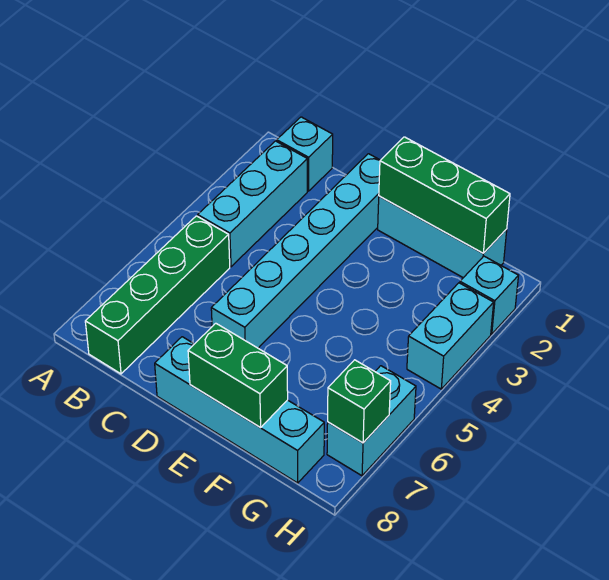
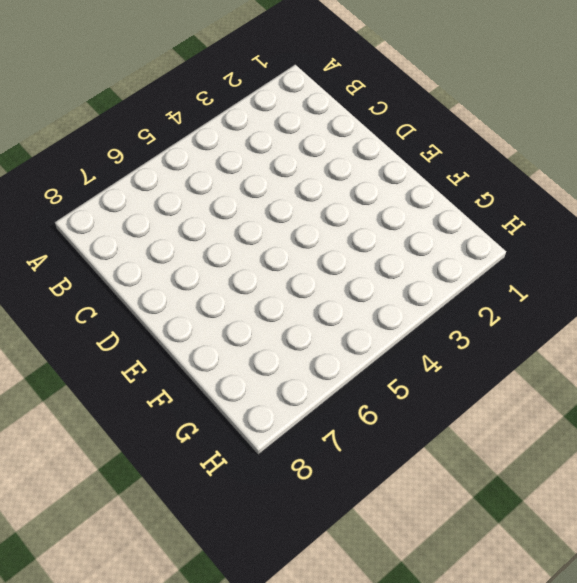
none -> cyan 1x1 brick [277,117,333,191]
none -> cyan 1x3 brick [198,141,307,267]
none -> green 1x4 brick [85,216,230,374]

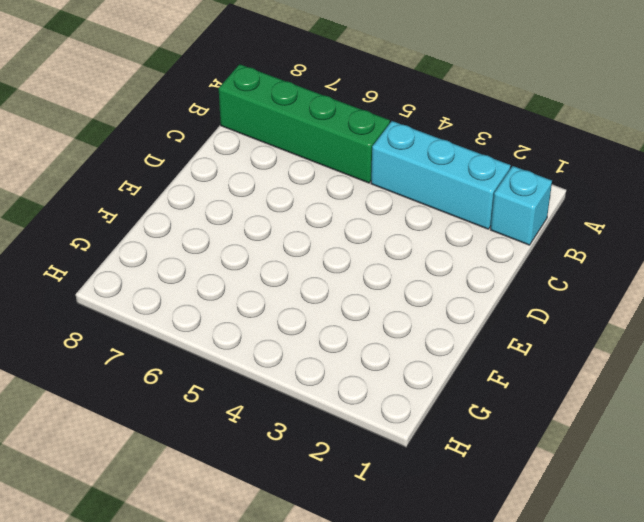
none -> cyan 1x6 brick [211,154,380,348]
none -> cyan 1x4 brick [155,337,324,483]
none -> cyan 1x3 brick [378,196,507,278]

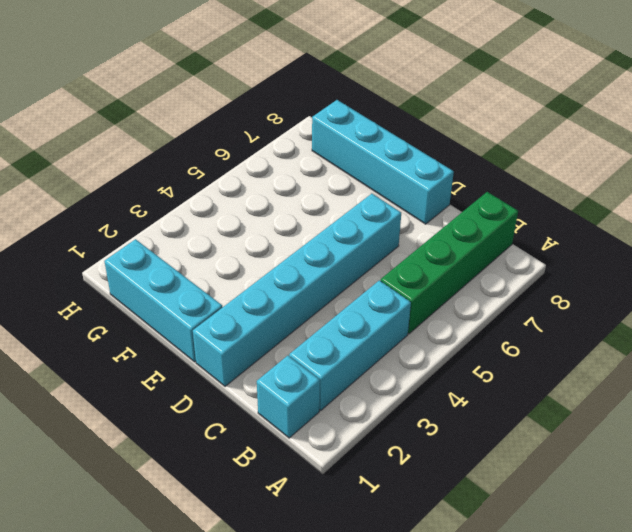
none -> cyan 1x1 brick [460,256,519,334]
none -> cyan 1x2 brick [407,283,494,389]
none -> cyan 1x2 brick [327,366,416,476]

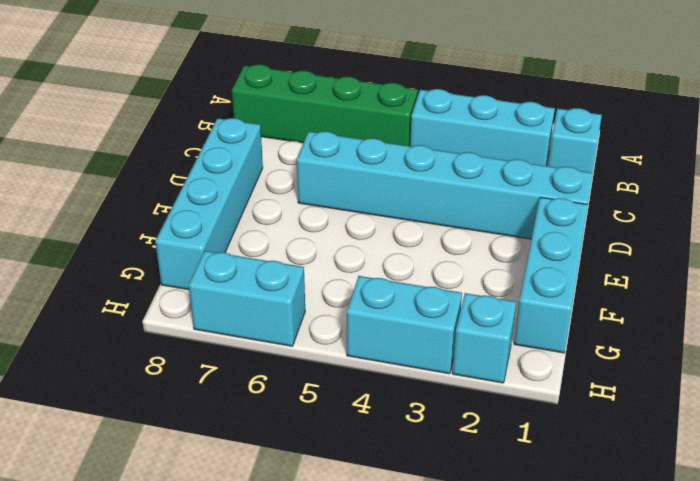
none -> green 1x3 brick [379,137,510,253]
none -> green 1x2 brick [188,323,288,428]
none -> green 1x1 brick [328,360,391,443]

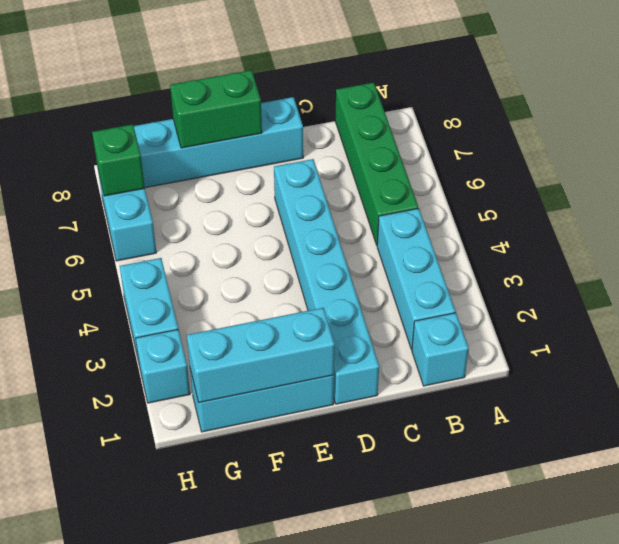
cyan 1x3 brick [187,308,335,403] -> green 1x3 brick [379,137,510,253]

